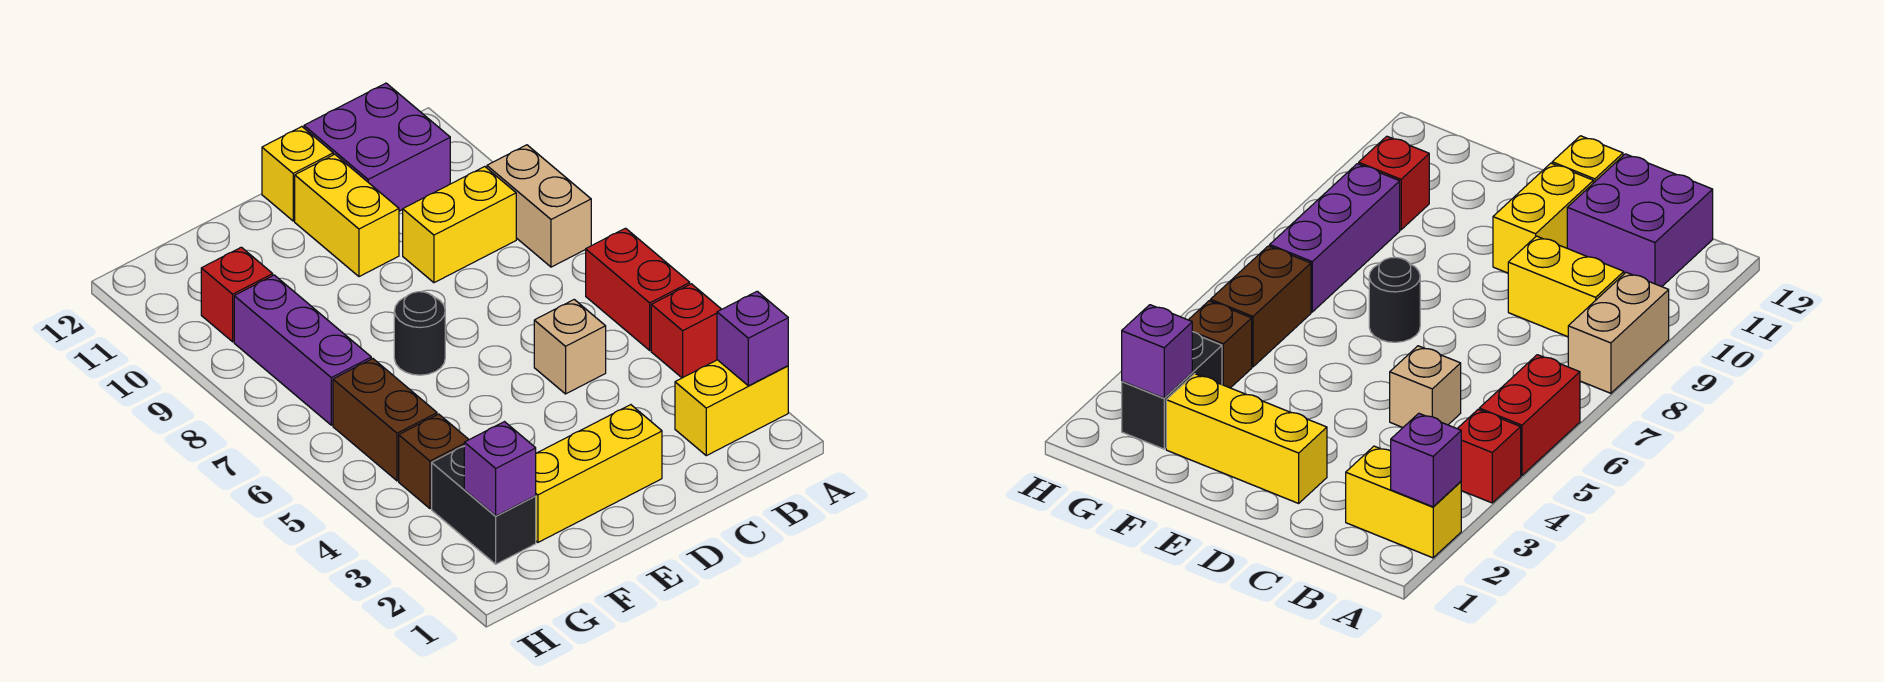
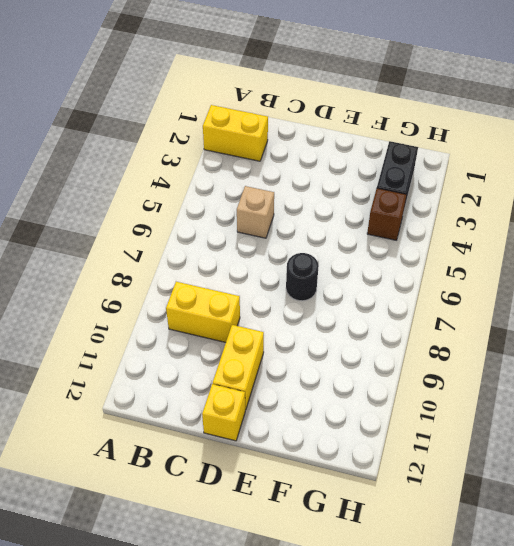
none -> red 1x1 brick [651,284,721,378]
none -> red 1x2 brick [586,228,690,350]
none -> tan 1x2 brick [487,145,591,267]

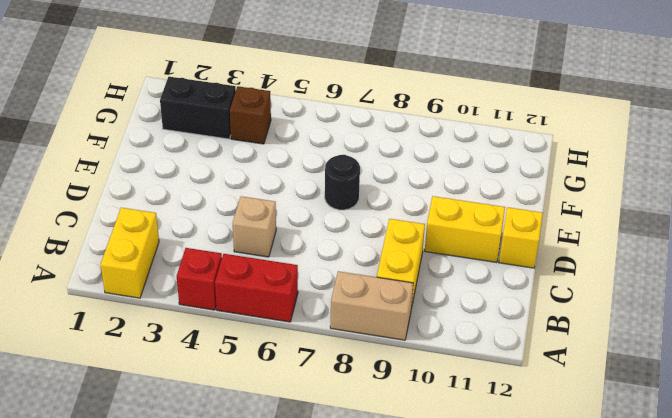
none -> purple 2x2 brick [304,83,450,211]
none -> yellow 1x3 brick [536,405,662,542]
none -> brown 1x2 brick [333,359,437,481]

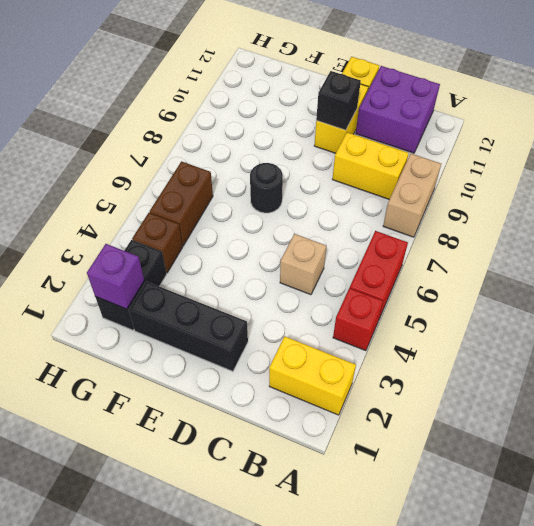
black 1x3 brick [129,281,248,371] -> yellow 1x3 brick [536,405,662,542]
black 1x1 brick [316,71,361,130] -> none
none -> purple 1x3 brick [234,275,371,425]
none -> red 1x1 brick [201,247,273,342]
none -> purple 1x1 brick [717,291,788,386]

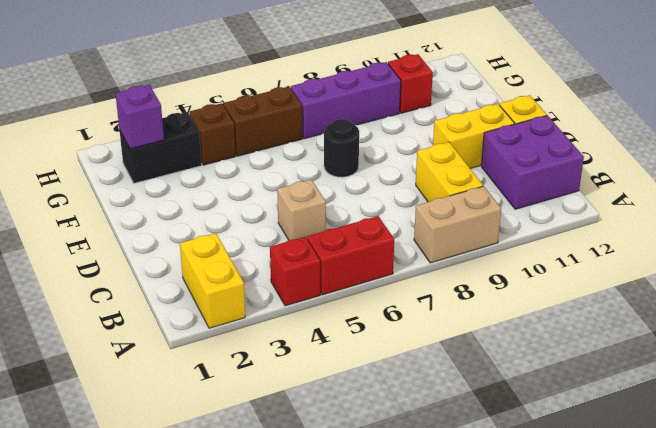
none -> yellow 1x3 brick [536,405,662,542]
none -> purple 1x1 brick [717,291,788,386]

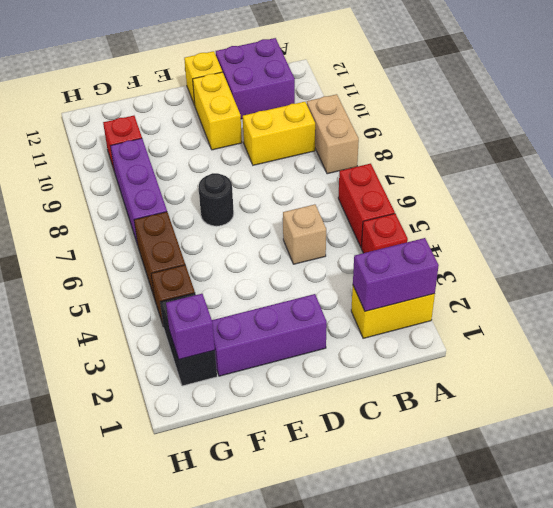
purple 1x2 brick [353,238,439,311] -> purple 1x1 brick [717,291,788,386]
purple 1x3 brick [212,294,327,376] -> yellow 1x3 brick [536,405,662,542]

